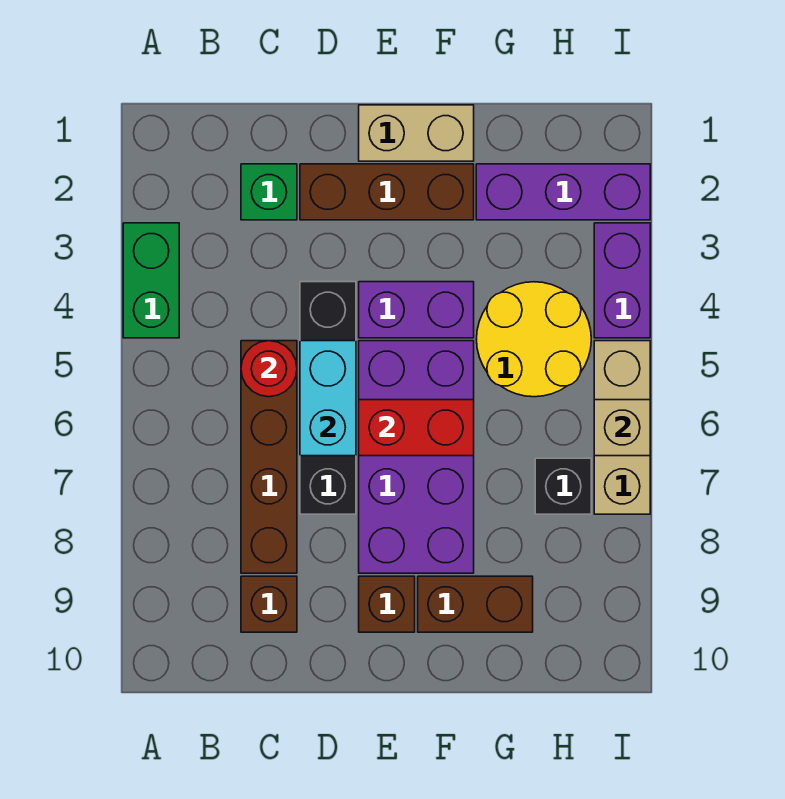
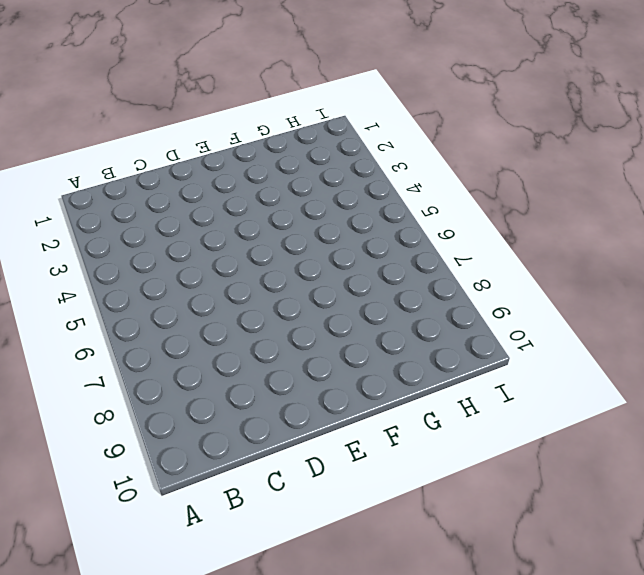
none -> green 1x2 brick [123,223,179,338]
none -> green 1x1 brick [241,164,297,220]
none -> brown 1x4 brick [241,341,297,573]

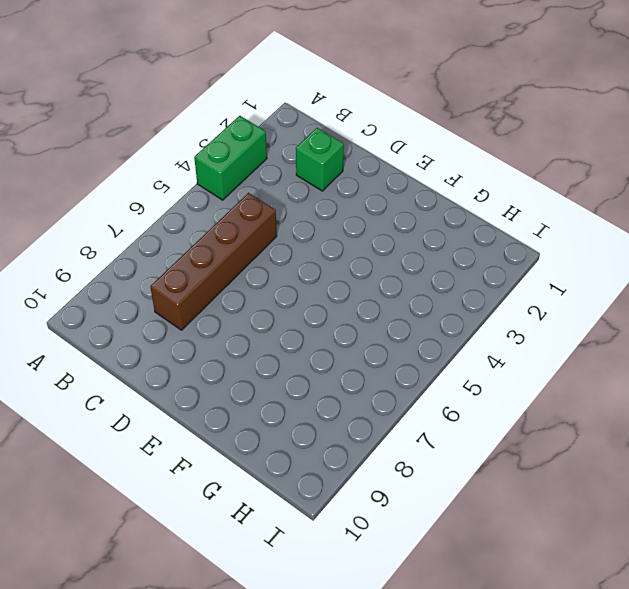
none -> brown 1x1 brick [241,576,297,632]
none -> brown 1x3 brick [300,164,474,220]
none -> black 1x4 brick [300,282,356,514]

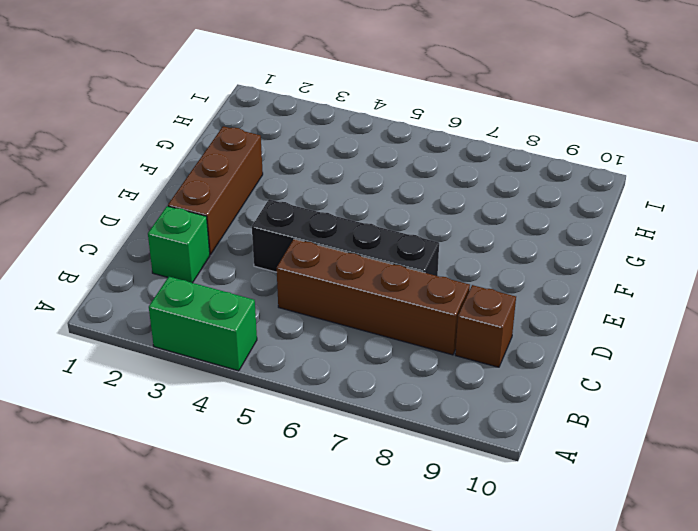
none -> tan 1x2 brick [359,105,474,161]
none -> purple 1x2 brick [359,282,474,338]
none -> purple 2x4 brick [359,341,474,573]

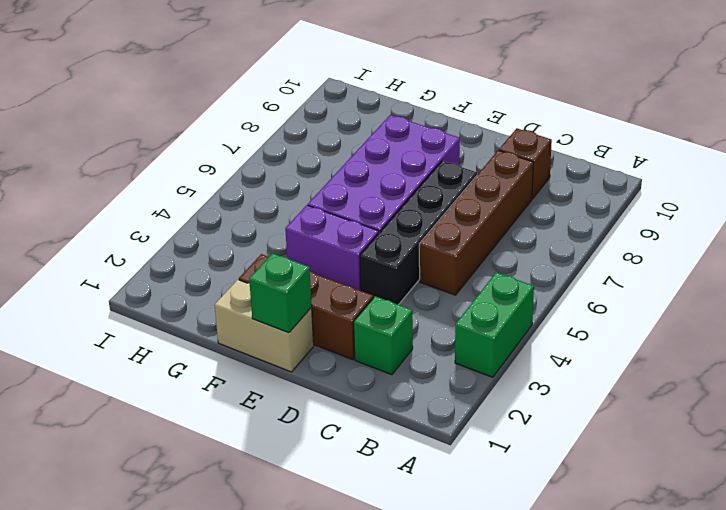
green 1x1 brick [249,253,312,333] -> none
none -> brown 1x1 brick [359,576,415,632]
none -> brown 1x2 brick [418,576,533,632]
none -> purple 1x3 brick [476,164,650,220]

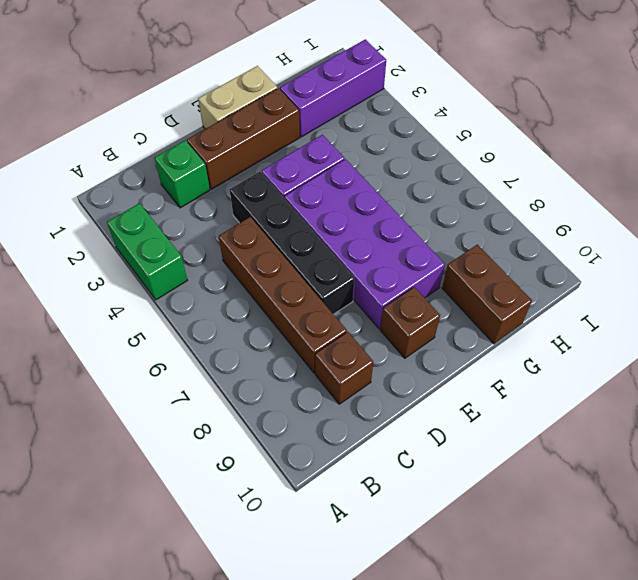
brown 1x2 brick [442,245,532,344] -> brown 1x2 brick turned to [418,576,533,632]
none -> yellow 2x2 round brick [477,282,591,397]
none -> black 1x1 brick [535,458,591,514]
none -> purple 1x2 brick [594,223,650,338]

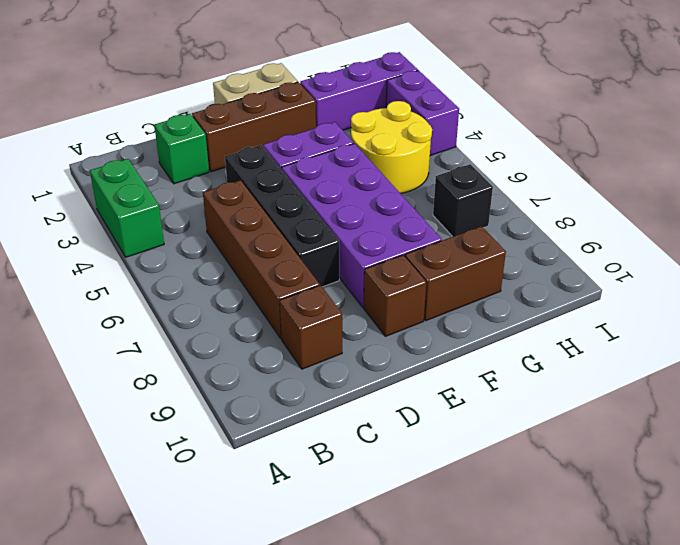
none -> tan 1x3 brick [594,341,650,514]
none -> red 1x1 round brick [241,341,297,397]
none -> cyan 1x2 brick [300,341,356,456]

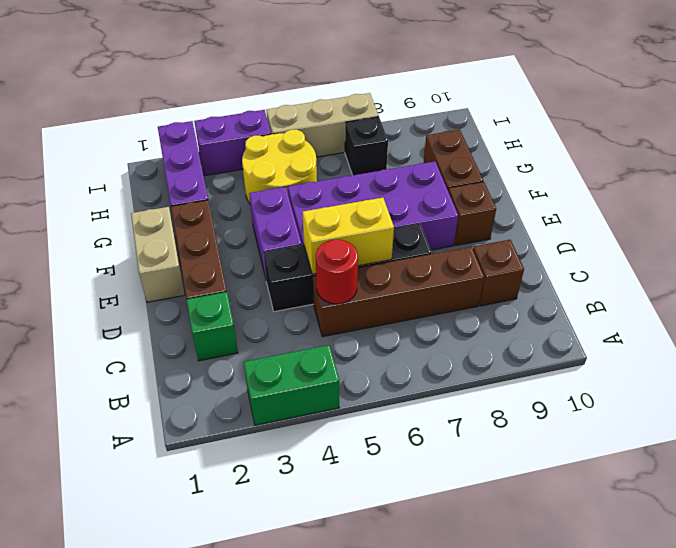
yellow 1x2 brick [302,198,394,274] -> cyan 1x2 brick [300,341,356,456]
none -> red 1x2 brick [359,400,474,456]
none -> tan 1x1 brick [594,400,650,456]

